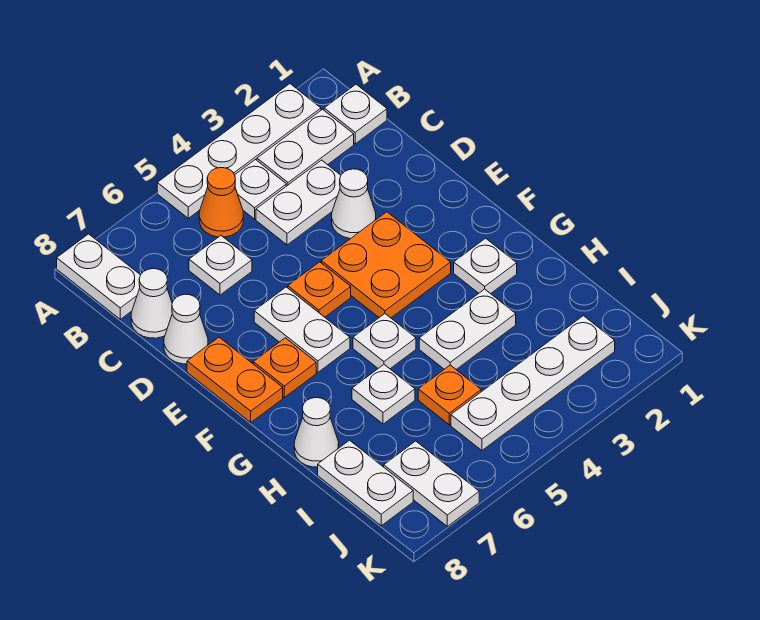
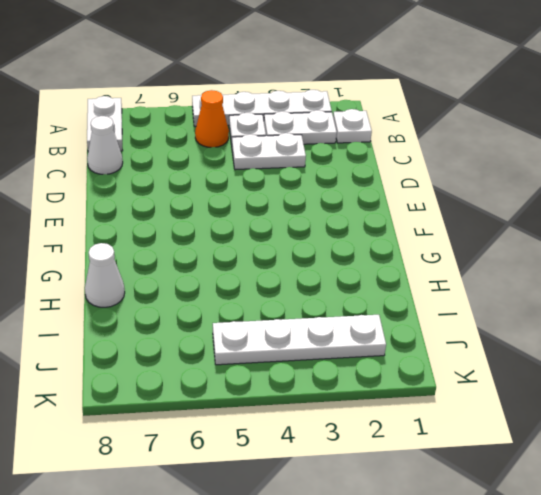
none -> white 1x1 plate [189,236,252,295]
none -> white 1x1 cone [332,169,376,239]
none -> white 1x1 cone [164,294,208,364]

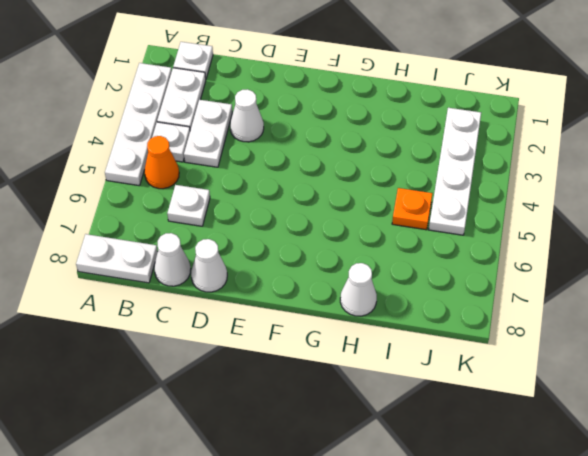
none -> orange 2x2 plate [321,212,451,318]
none -> orange 1x1 plate [288,262,351,317]
none -> white 1x2 plate [254,287,350,372]

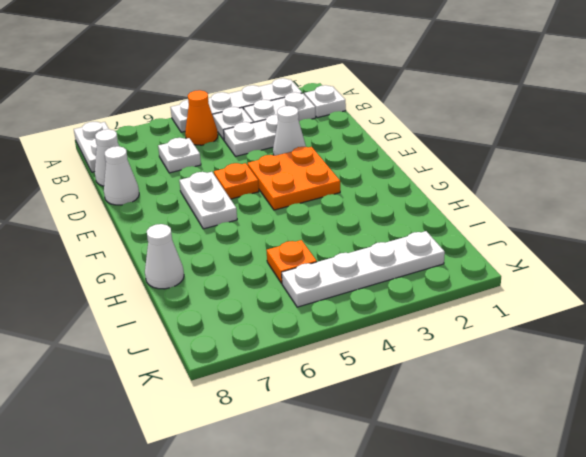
none -> orange 1x2 plate [187,337,283,422]
none -> orange 1x1 plate [253,338,316,397]
none -> white 1x1 plate [454,238,517,294]

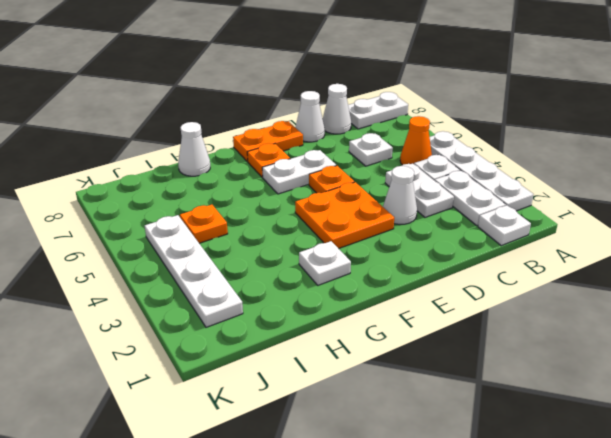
none -> white 1x1 plate [353,314,416,369]
none -> white 1x2 plate [419,289,516,369]
none -> white 1x1 plate [352,365,415,424]

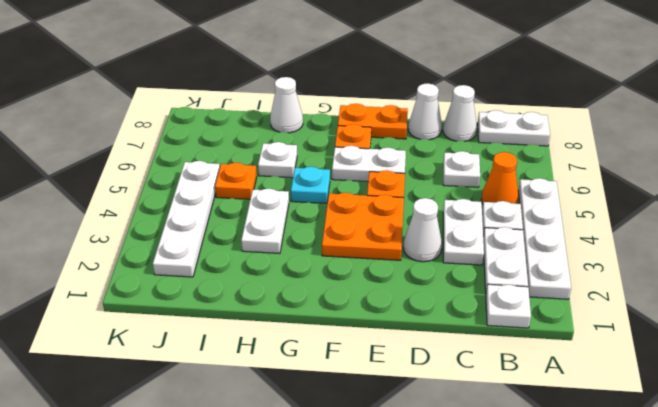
cyan 1x1 plate [291,167,330,204] -> white 1x1 plate [353,314,416,369]
none -> white 1x1 plate [454,238,517,294]
none -> white 1x2 plate [318,440,413,526]
none -> white 1x2 plate [384,441,479,526]

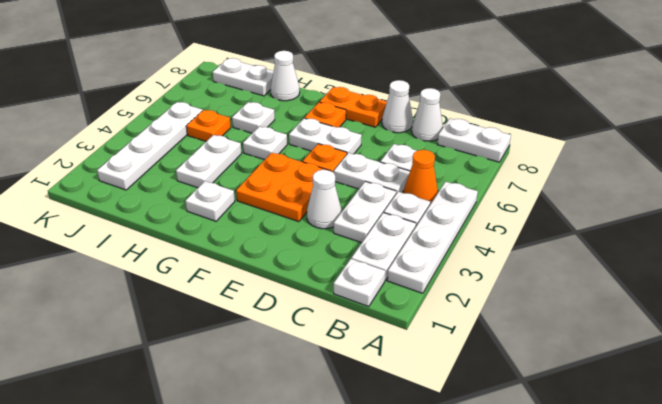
white 1x2 plate [334,153,410,194] -> white 1x2 plate moved to [384,441,479,526]

